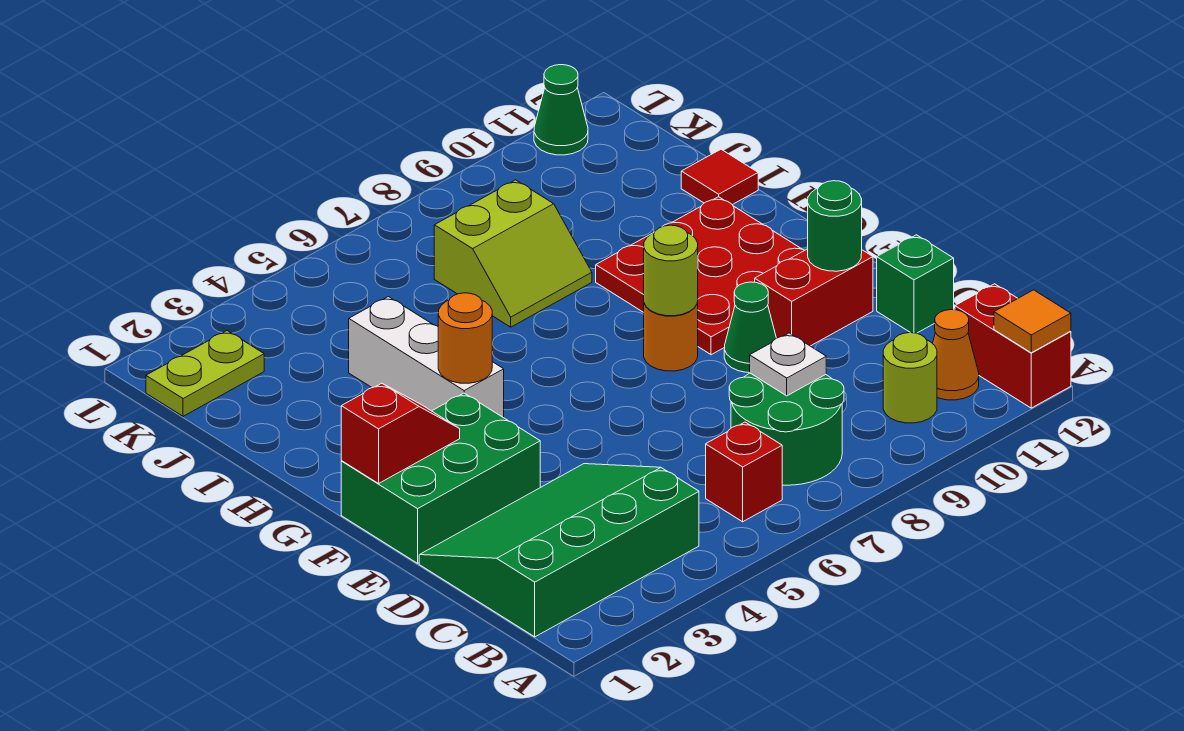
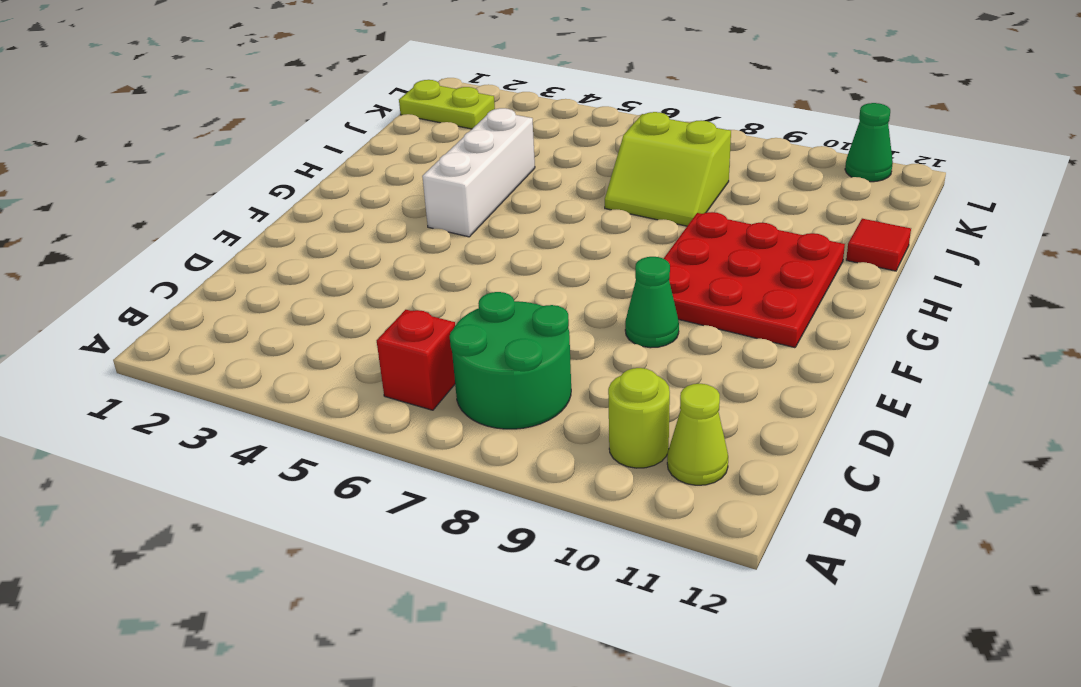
lime 1x1 cone [667,384,728,485] -> orange 1x1 cone [933,310,979,400]
none -> red 1x2 brick [955,284,1071,408]
none -> green 3x4 slope [419,464,699,637]
none -> green 1x1 brick [877,235,954,333]

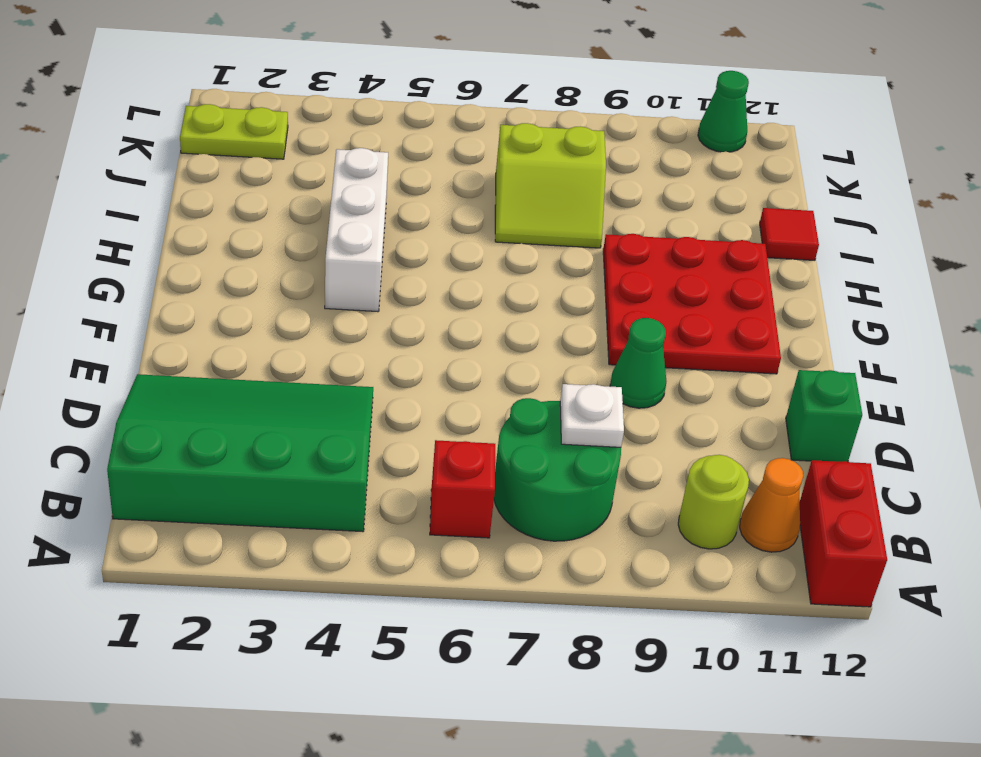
none -> green 2x3 brick [341,393,540,563]
none -> red 1x2 brick [755,249,873,346]
none -> orange 1x1 round brick [644,303,698,371]

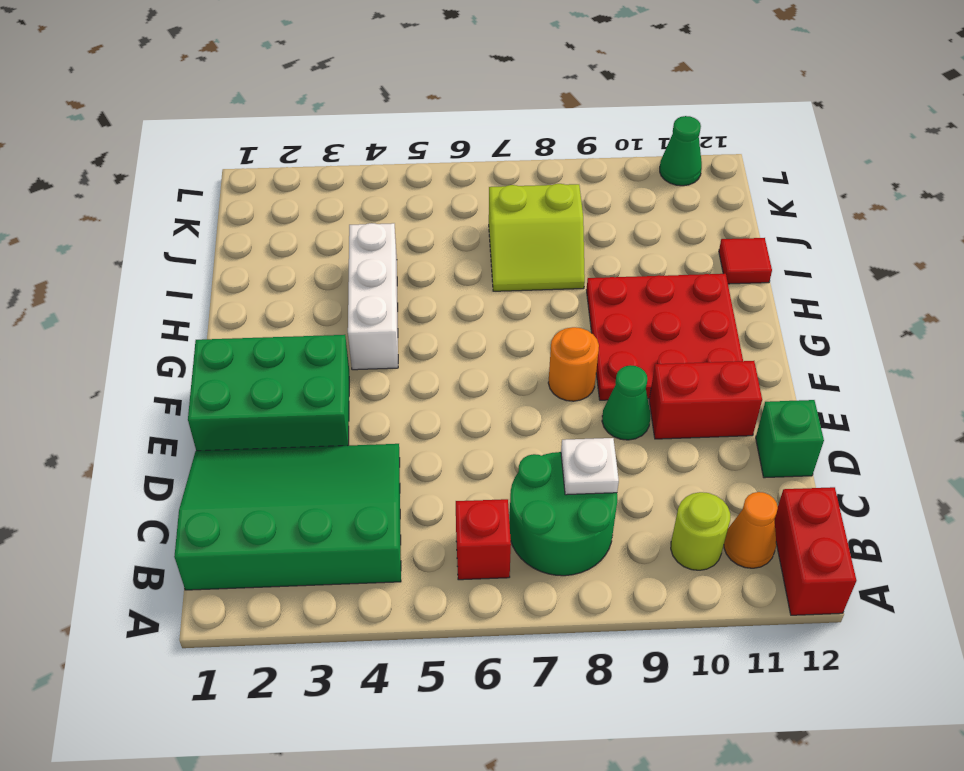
none -> lime 1x2 plate [146,331,264,416]
none -> orange 1x1 tile [994,290,1071,353]
none -> green 1x1 round brick [808,181,862,271]

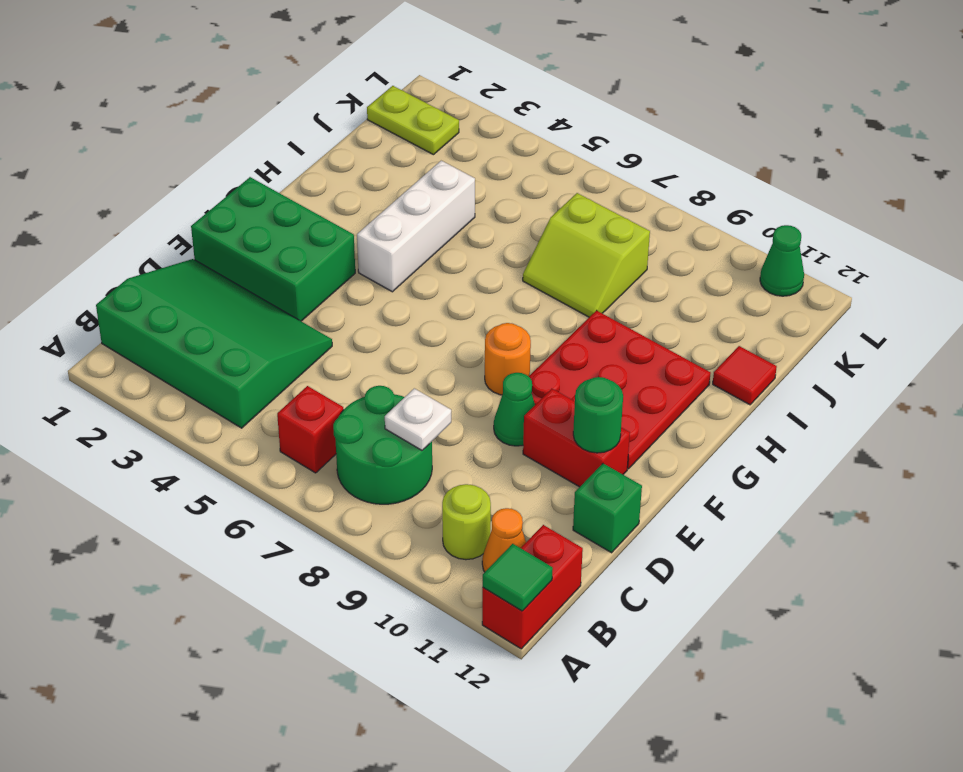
green 1x1 tile [483,544,553,611] -> orange 1x1 tile [994,290,1071,353]
none -> red 1x2 slope [341,383,460,484]
none -> lime 1x1 round brick [644,225,698,316]
none -> orange 1x1 round brick [438,293,492,383]

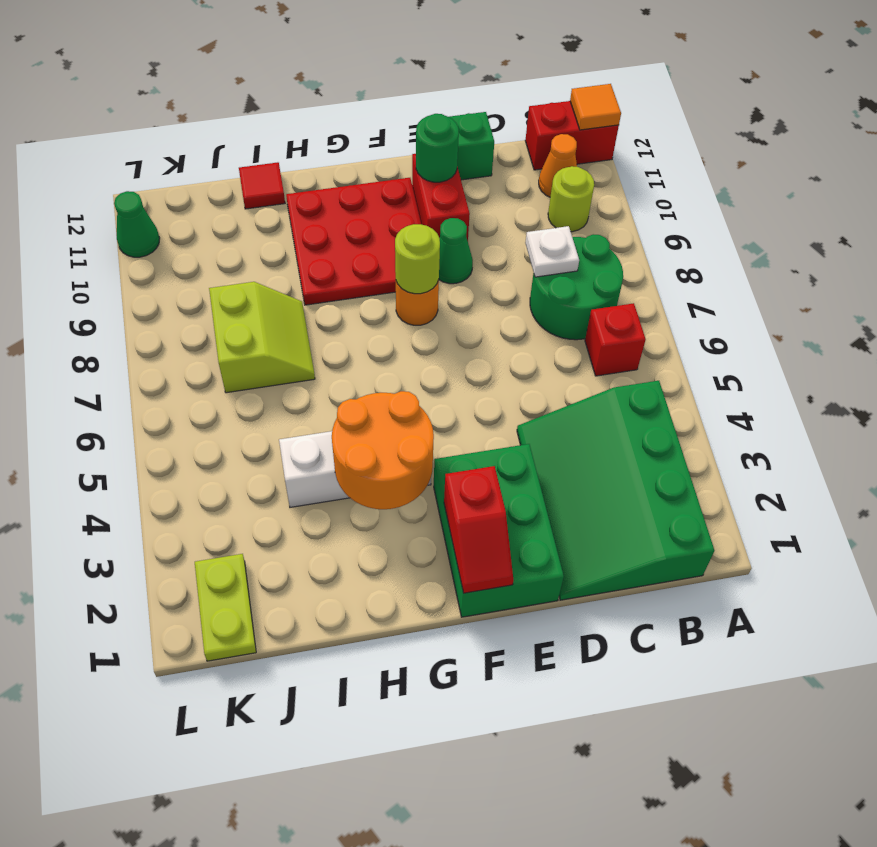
red 1x2 slope [444,466,513,593] -> red 1x2 slope turned to [341,383,460,484]
orange 2x2 round brick [332,391,434,509] -> orange 1x1 round brick [438,293,492,383]

